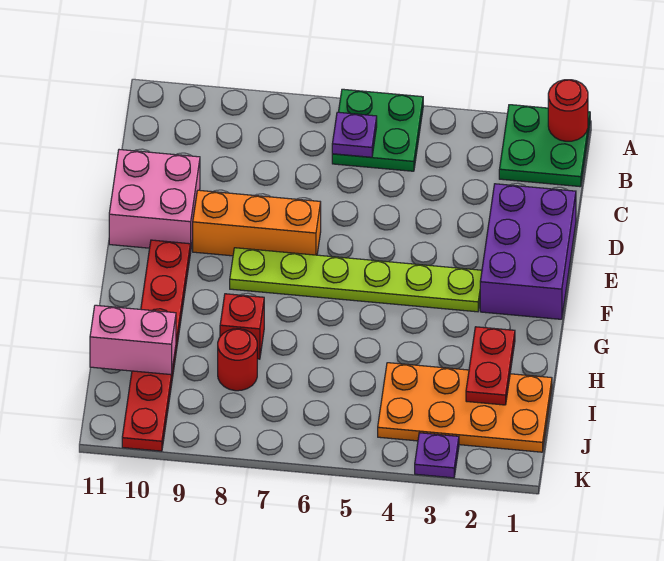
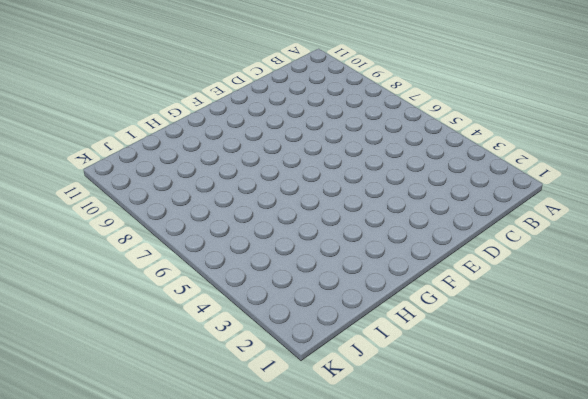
none -> green 2x2 plate [499,105,590,187]
none -> green 2x2 plate [332,89,423,171]
none -> purple 2x3 brick [480,184,576,319]

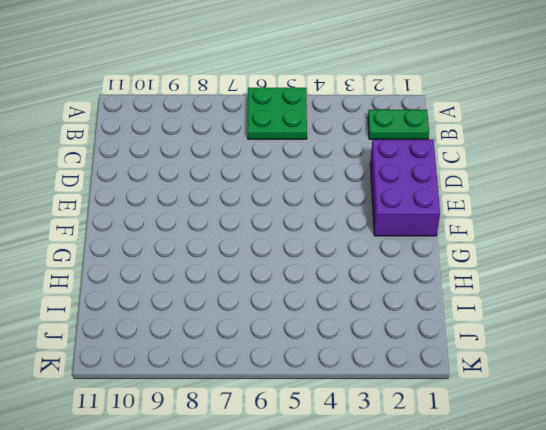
green 1x2 plate [368,110,429,139] -> green 2x2 plate [499,105,590,187]
none -> pink 2x2 brick [109,150,200,248]
none -> orange 1x3 brick [193,190,321,256]
none -> lime 1x6 plate [230,248,482,312]

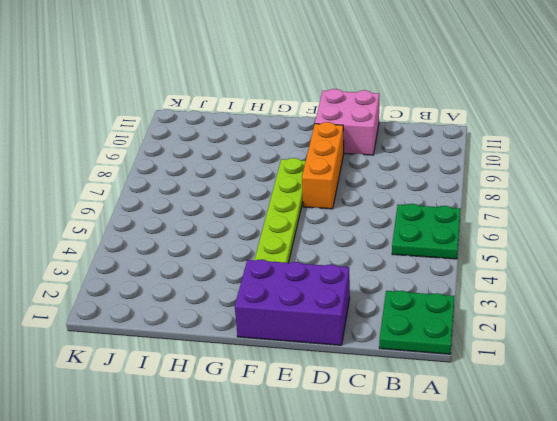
none -> red 1x6 plate [122,240,191,451]
none -> red 1x1 brick [220,294,264,359]
none -> orange 2x4 plate [378,363,552,452]

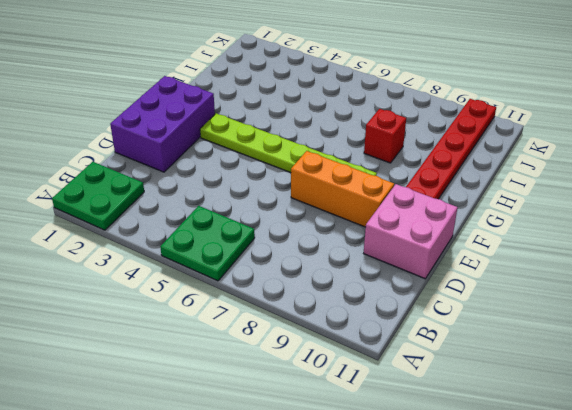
none -> orange 2x4 plate [378,363,552,452]
none -> red 1x1 round brick [218,329,257,391]
none -> purple 1x1 plate [415,433,459,478]

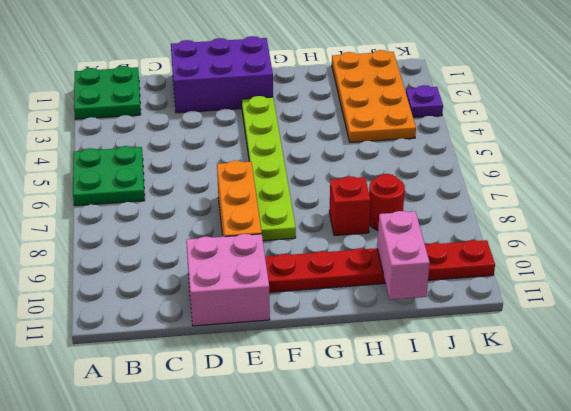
none -> red 1x1 round brick [548,80,588,141]
none -> purple 1x1 plate [332,112,377,157]
none -> red 1x2 plate [466,327,515,405]

